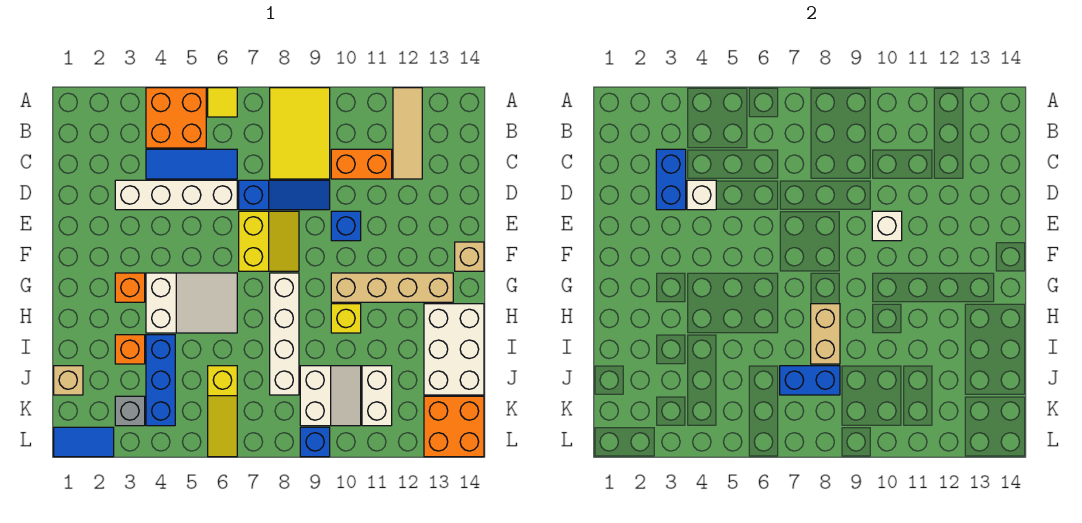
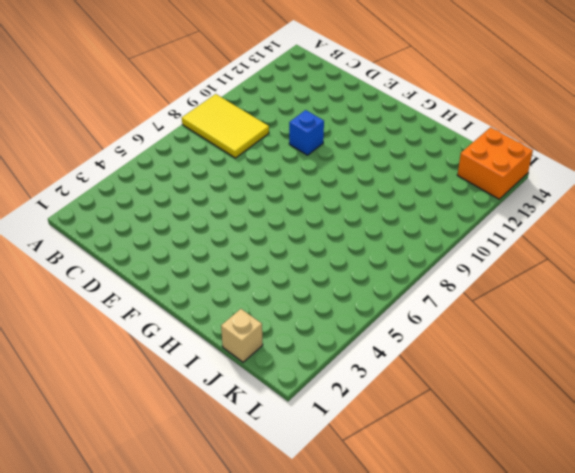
none -> orange 2x2 brick [146,88,206,148]
none -> yellow 1x1 tile [208,88,237,117]
none -> tan 1x3 tile [393,88,422,179]
none -> blue 1x3 tile [146,149,237,179]

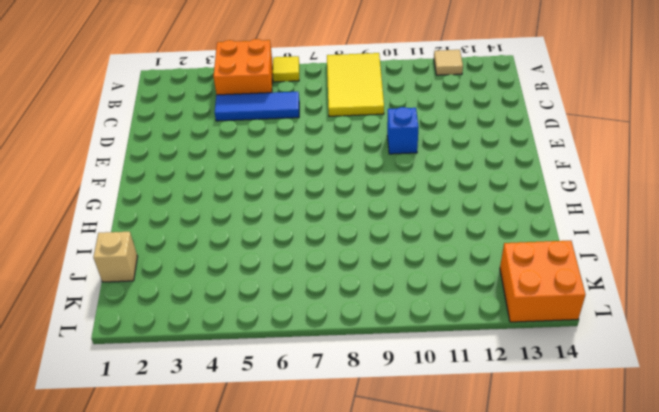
tan 1x1 tile [434,50,463,75] -> tan 1x3 tile [393,88,422,179]
none -> orange 1x2 brick [331,149,392,179]
none -> white 1x4 brick [115,180,237,210]
none -> blue 1x3 slope [239,180,330,210]
none -> yellow 2x2 slope [239,211,299,271]

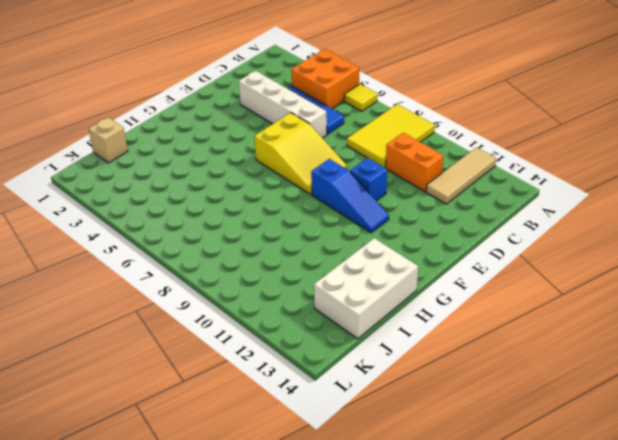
yellow 2x3 slope [254,113,347,194] -> yellow 2x2 slope [239,211,299,271]
blue 1x3 slope [311,159,389,233] -> blue 1x3 slope moved to [239,180,330,210]
none -> tan 1x1 brick [455,242,484,271]
none -> orange 1x1 brick [115,273,145,302]
none -> white 2x3 slope [146,273,237,333]
none -> white 1x4 brick [270,273,299,395]

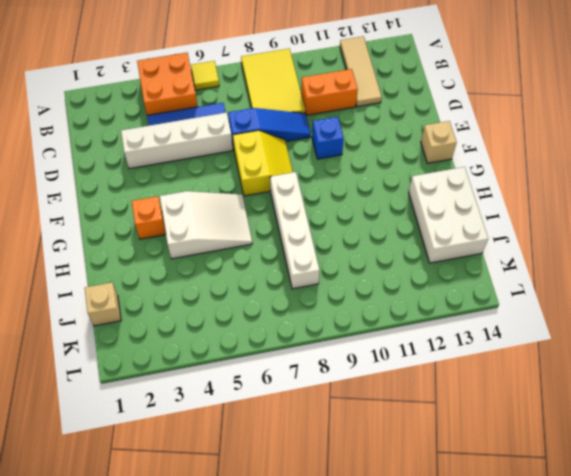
none -> tan 1x4 brick [331,273,453,302]
none -> yellow 1x1 brick [331,304,361,333]
none -> orange 1x1 brick [115,335,145,364]
none -> blue 1x3 brick [146,335,175,426]

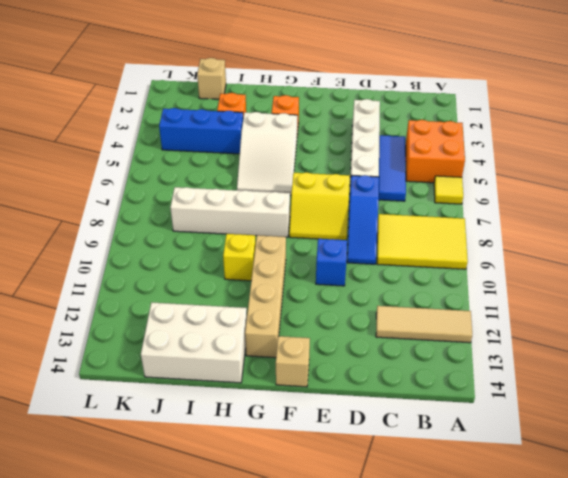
none -> orange 1x2 brick [331,149,392,179]
none -> yellow 1x3 slope [208,366,237,457]
none -> white 2x2 slope [300,366,361,426]
none -> white 1x2 brick [362,366,392,426]

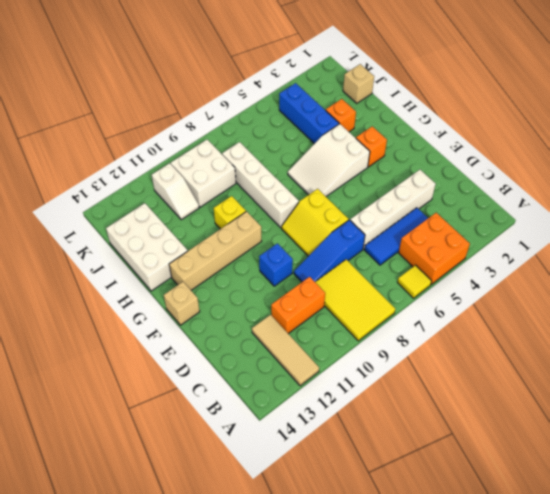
white 2x2 brick [171,140,236,207] -> white 2x2 slope [300,366,361,426]
white 1x2 slope [152,163,199,220] -> white 1x2 brick [362,366,392,426]
none -> yellow 1x3 slope [208,366,237,457]
none -> grey 1x1 brick [115,396,145,426]
none -> orange 2x2 brick [424,396,484,457]
none -> blue 1x2 tile [54,427,114,457]

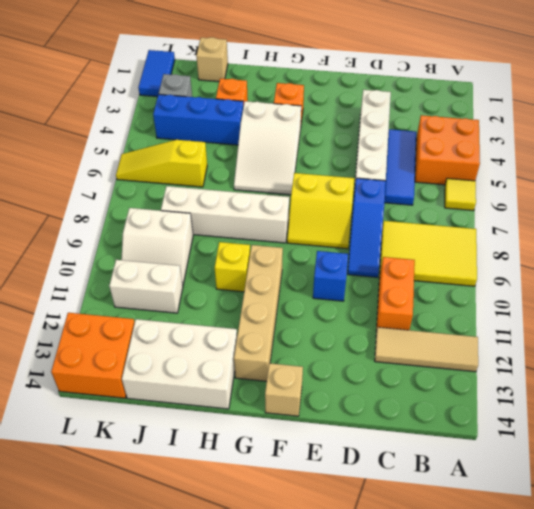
none -> blue 1x1 brick [300,427,330,457]
none -> blue 1x2 brick [656,149,686,210]
none -> white 1x1 brick [687,180,716,210]
none -> white 1x1 brick [872,211,902,241]

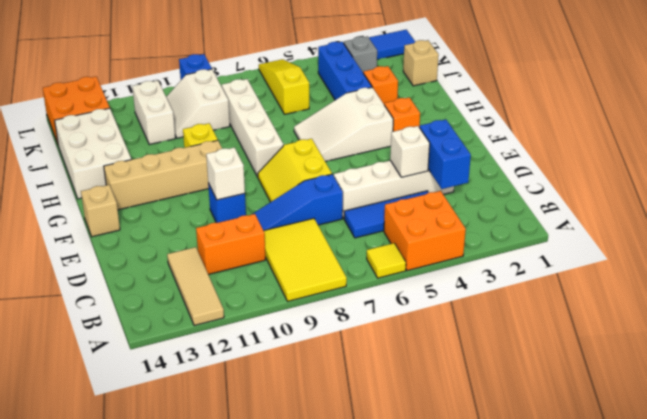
none -> tan 1x2 brick [811,304,840,364]
none -> blue 1x2 brick [780,366,840,395]

